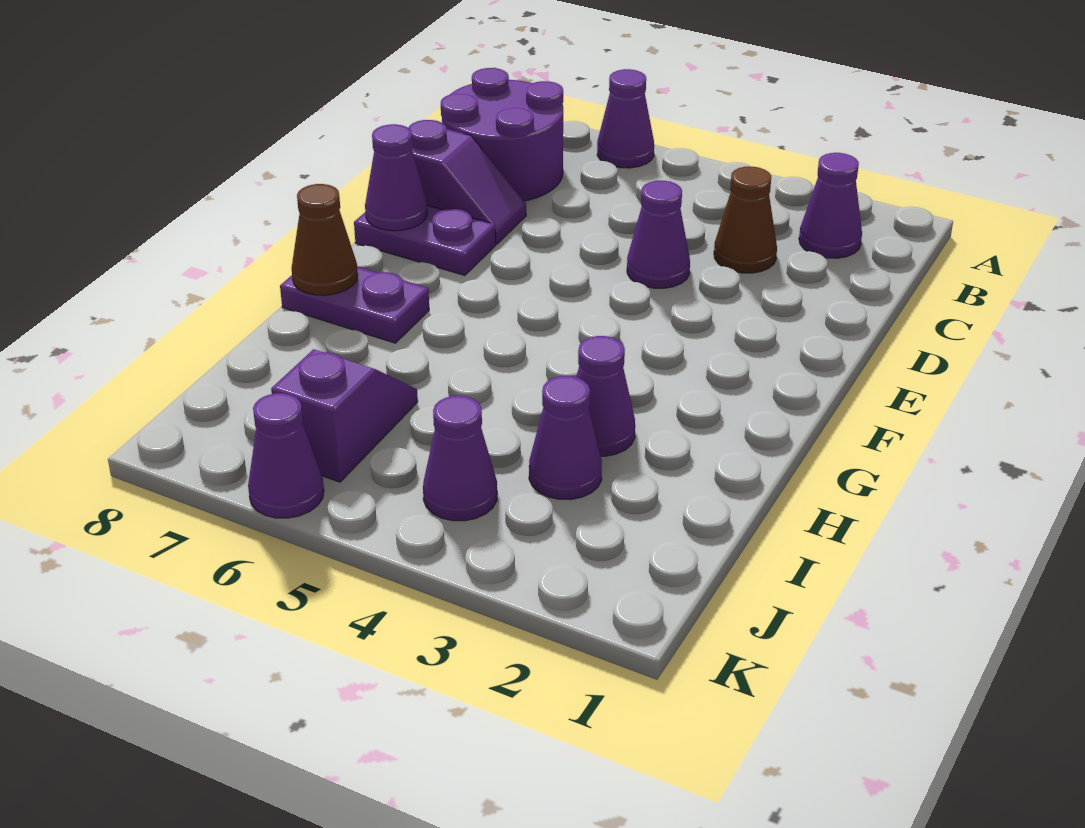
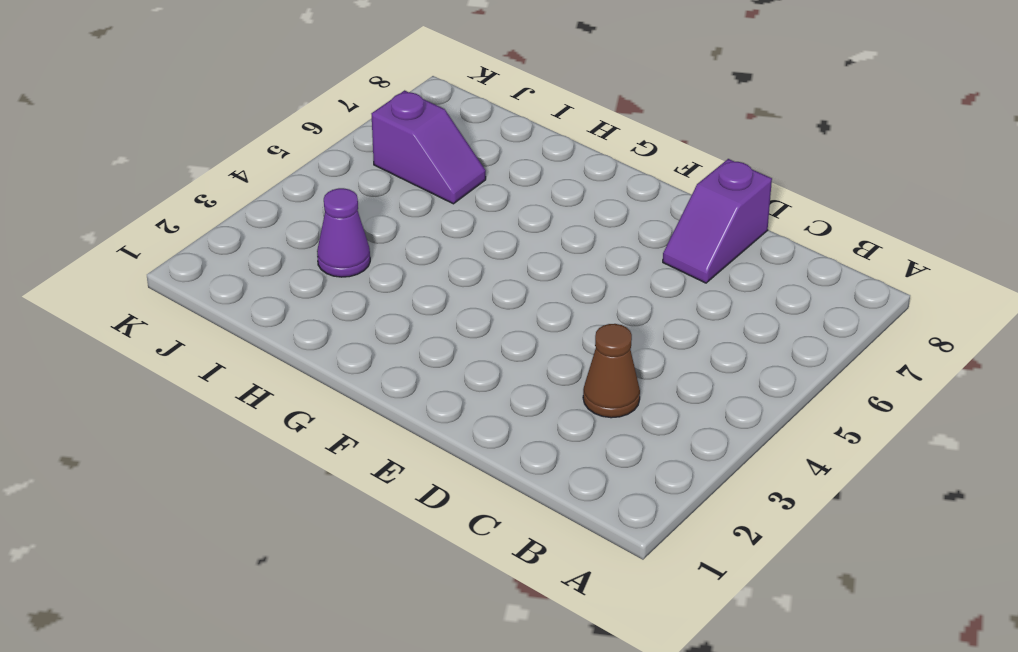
none -> purple 1x1 cone [597,69,654,168]
none -> purple 1x1 cone [799,153,862,258]
none -> purple 2x2 round brick [441,68,563,201]

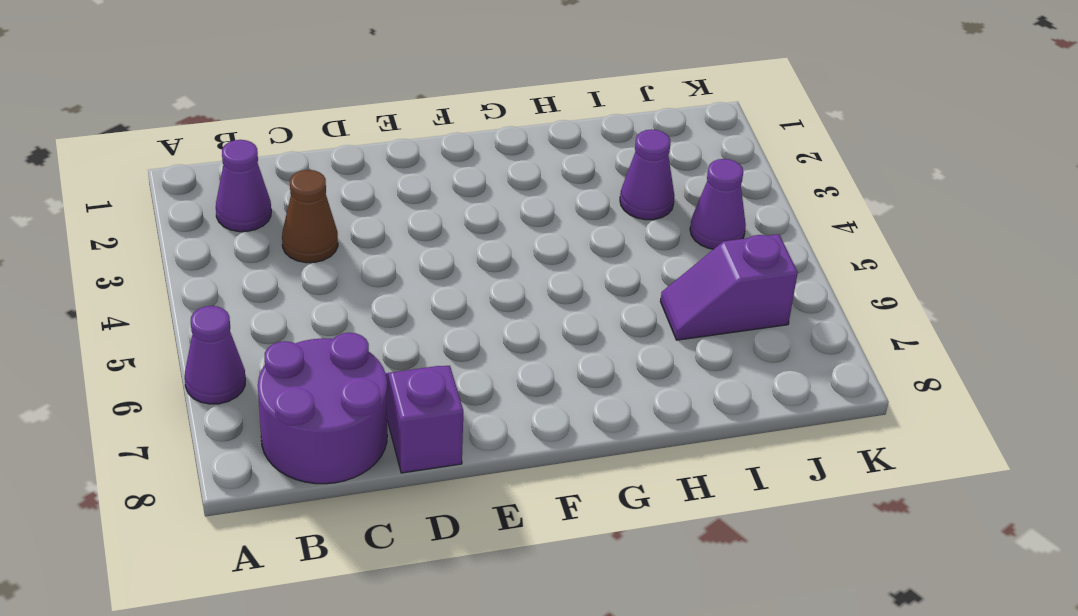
none -> purple 1x1 cone [627,181,690,288]
none -> purple 1x2 plate [354,205,496,276]
none -> purple 1x2 plate [280,267,429,343]

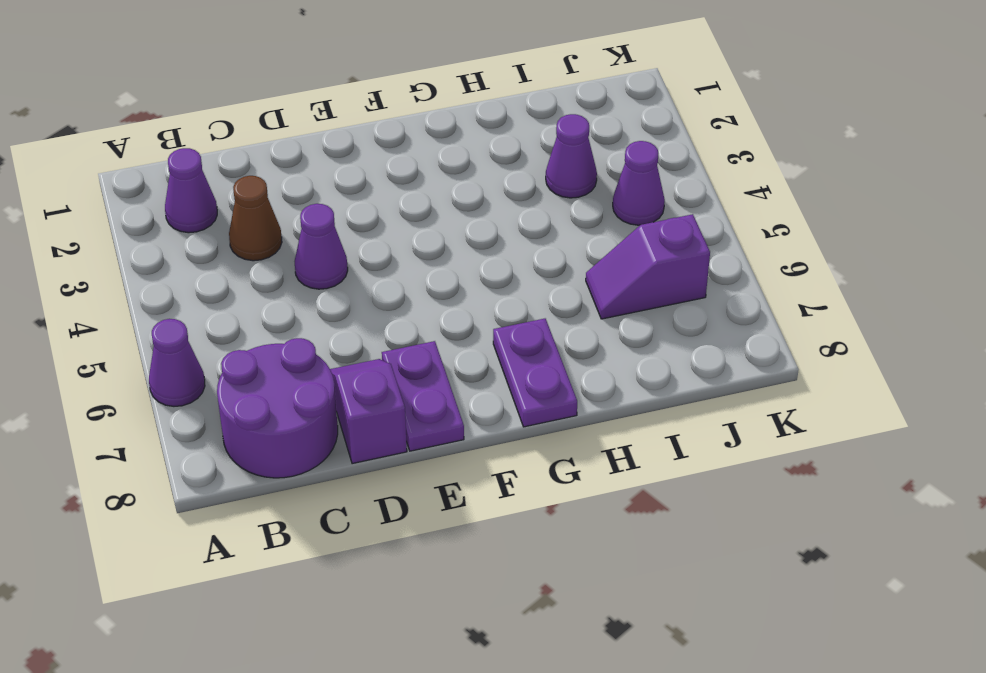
none -> purple 1x1 cone [576,336,635,456]
none -> purple 1x1 cone [248,393,324,518]
none -> purple 1x1 cone [365,124,427,231]

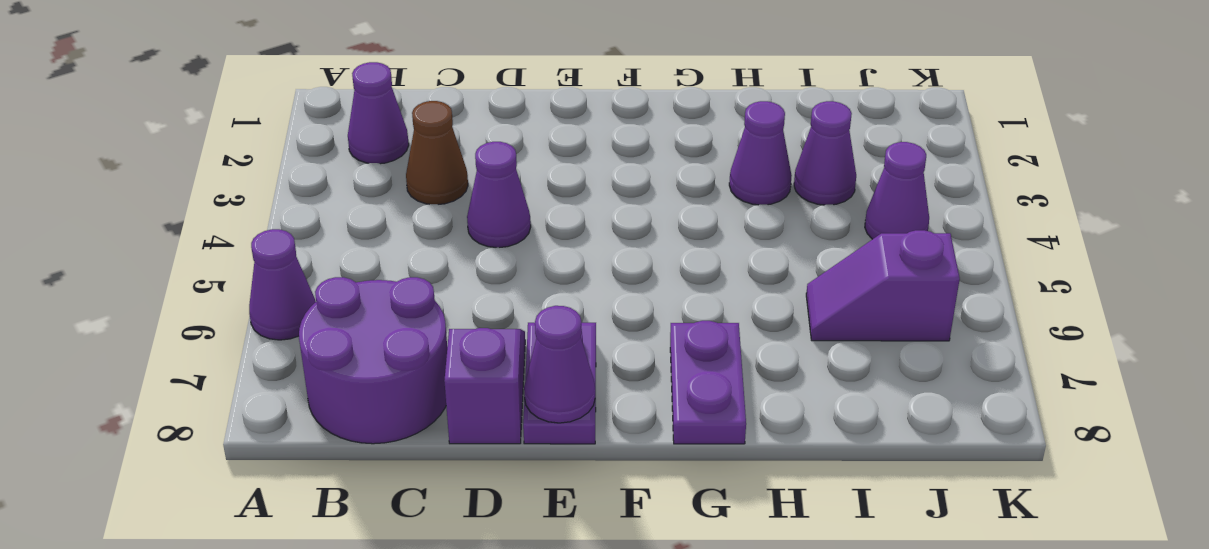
none -> purple 1x1 cone [248,393,324,518]
none -> brown 1x1 cone [291,184,358,295]

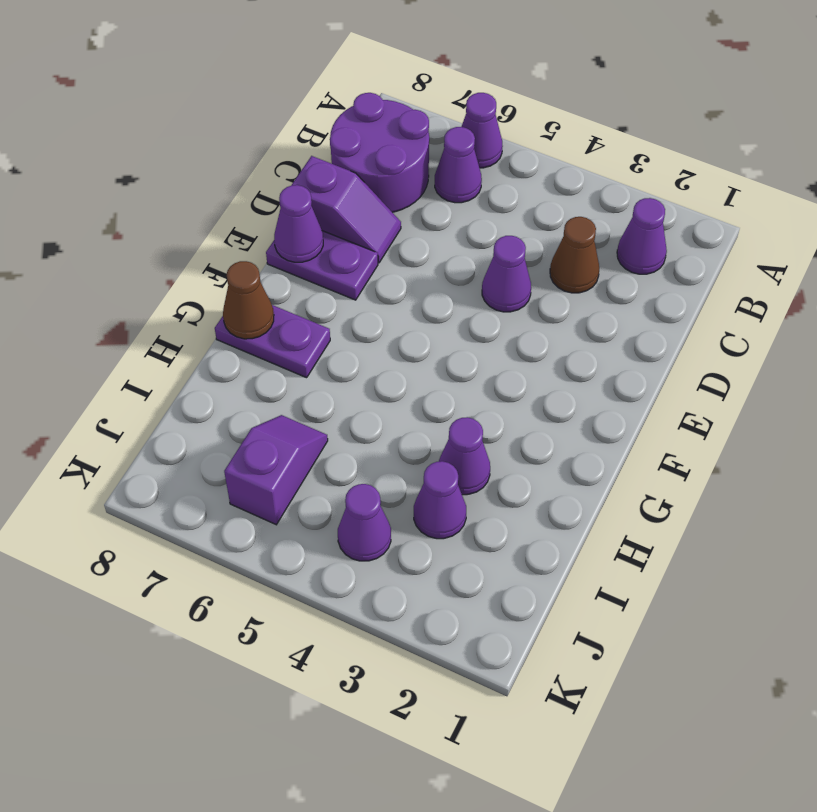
purple 1x1 cone [435,127,482,203] -> purple 1x1 cone moved to [248,393,324,518]

